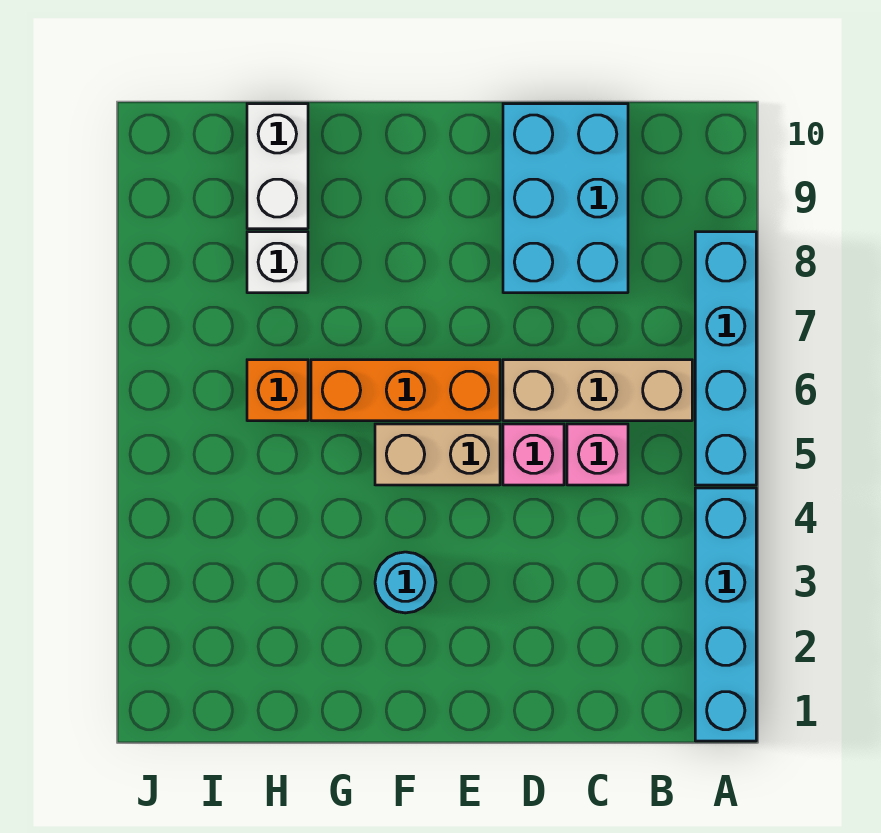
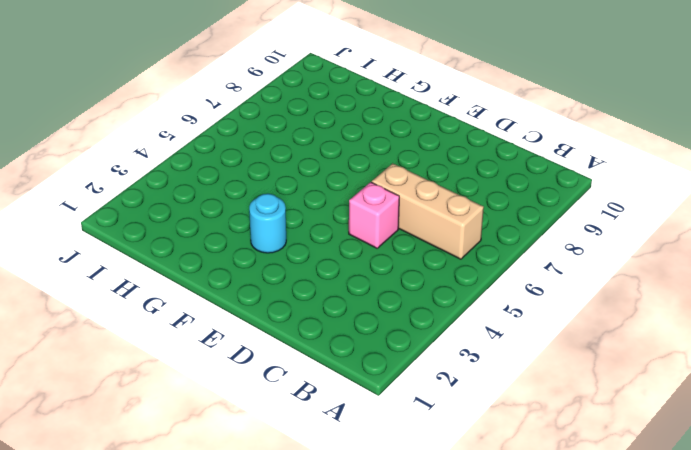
none -> cyan 1x4 brick [695,488,756,741]
none -> cyan 1x4 brick [695,232,756,485]
none -> pink 1x1 brick [567,424,628,485]

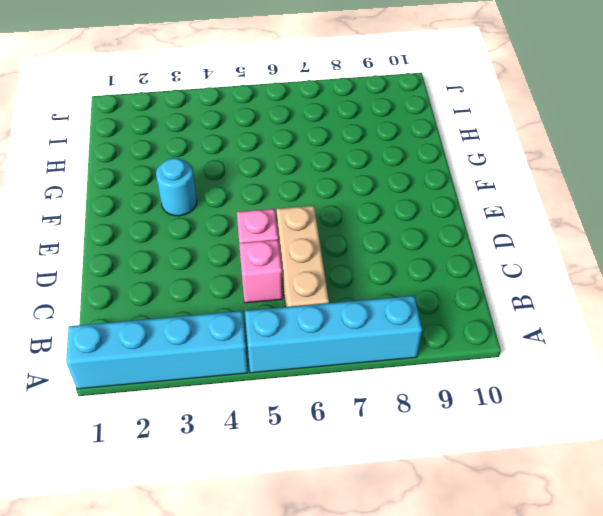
none -> cyan 2x3 brick [503,104,628,293]
none -> tan 1x2 brick [375,424,500,485]
none -> orange 1x3 brick [311,360,500,421]

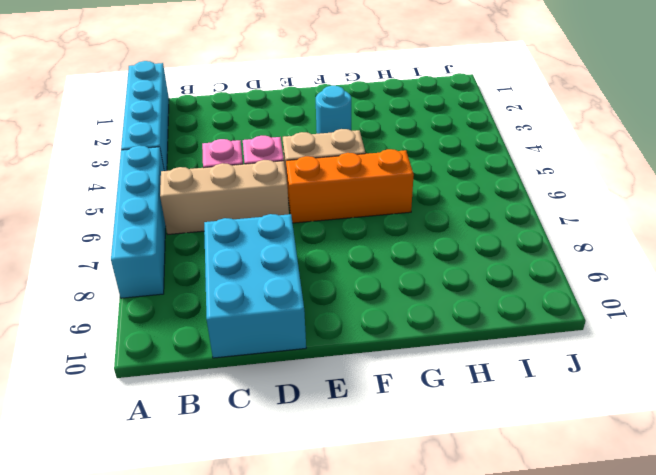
none -> orange 1x1 brick [247,360,308,421]
none -> white 1x1 brick [247,232,308,293]
none -> white 1x2 brick [247,104,308,229]

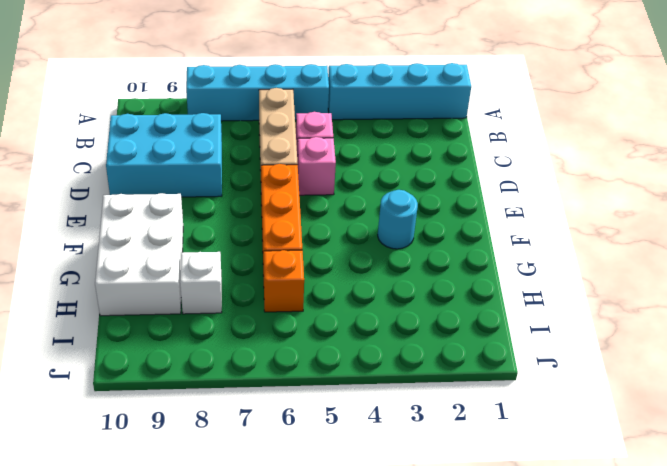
white 2x3 brick [95,193,183,316] -> white 1x2 brick [247,104,308,229]
none -> tan 1x2 brick [375,424,500,485]

